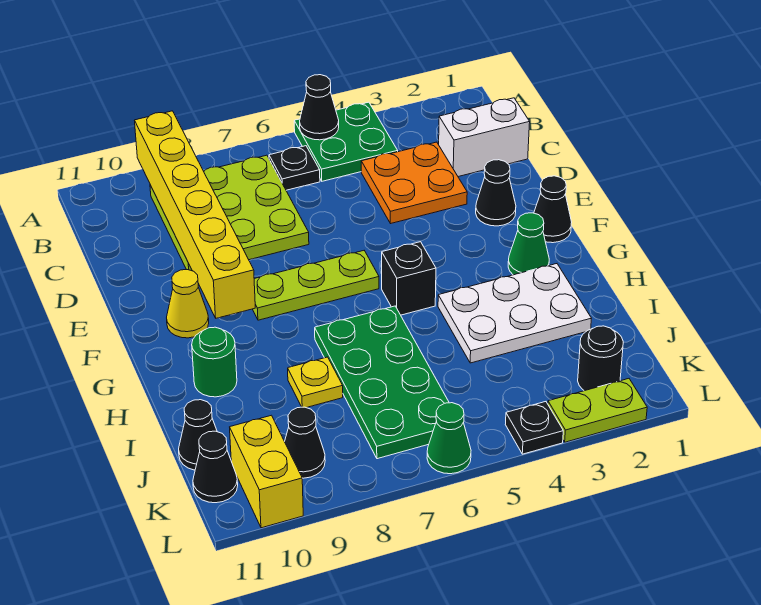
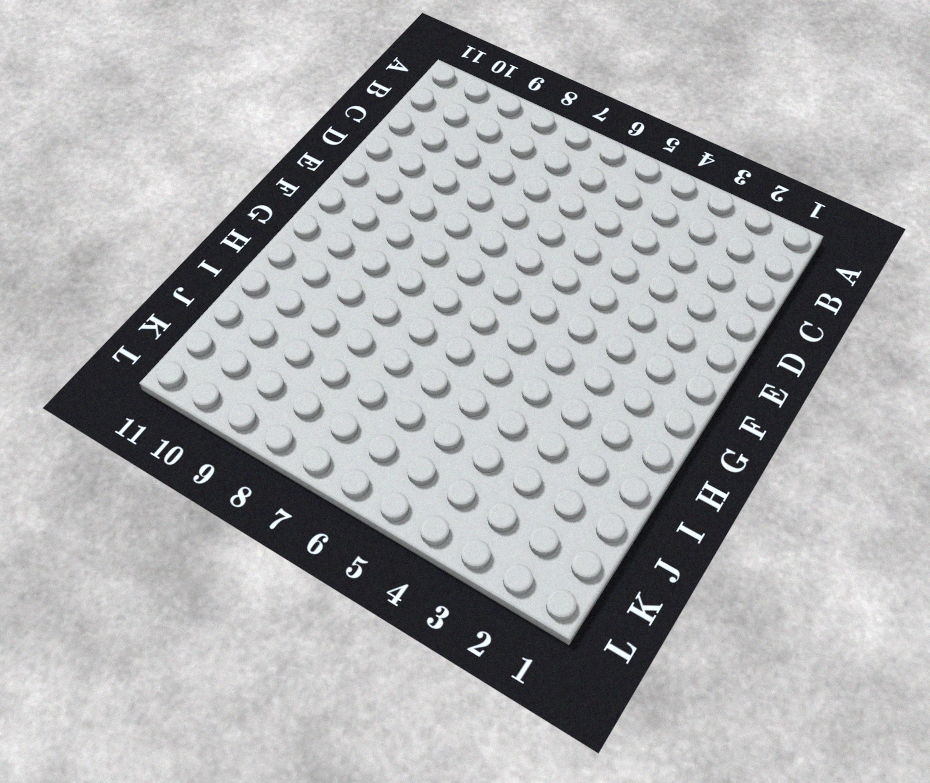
none -> green 2x2 plate [294,102,398,181]
none -> black 1x1 plate [269,146,320,190]
none -> lime 3x3 plate [150,155,309,271]

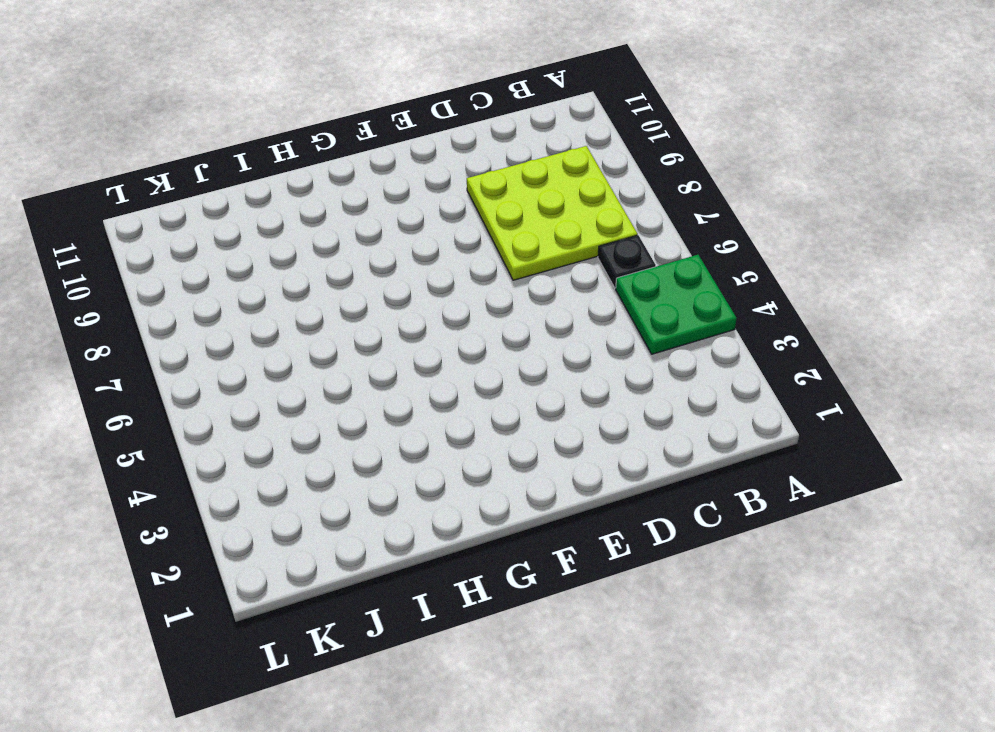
none -> white 1x2 brick [439,98,530,177]
none -> orange 2x2 plate [361,142,467,224]
none -> black 1x1 cone [476,160,516,226]

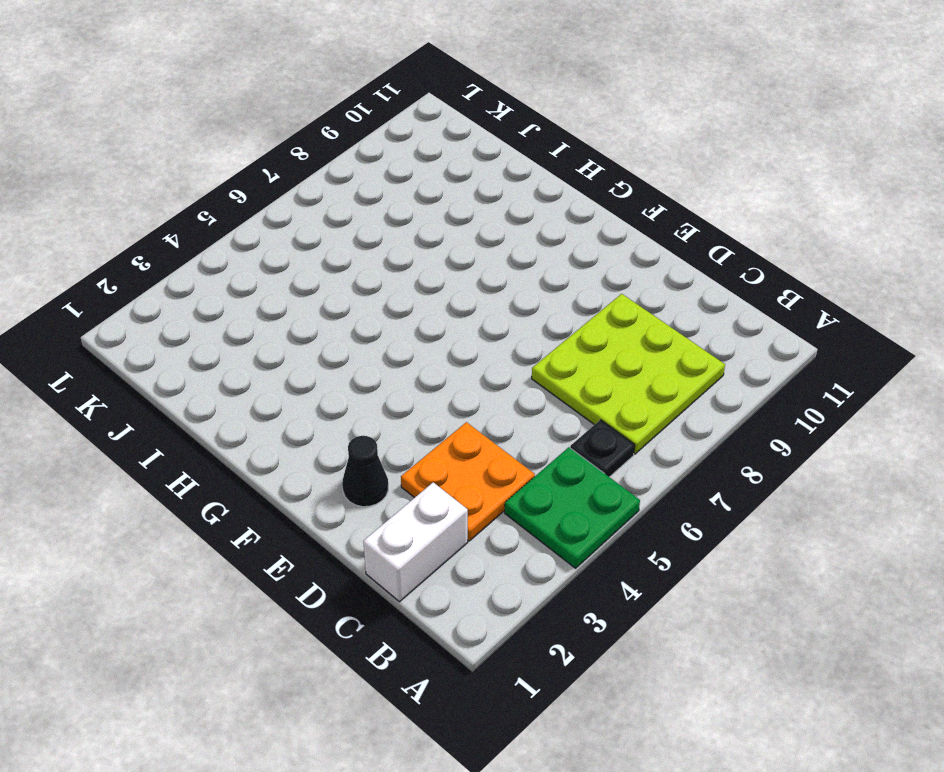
none -> black 1x1 cone [534,176,572,243]
none -> lime 1x3 plate [253,251,379,320]
none -> yellow 1x1 cone [167,270,209,338]

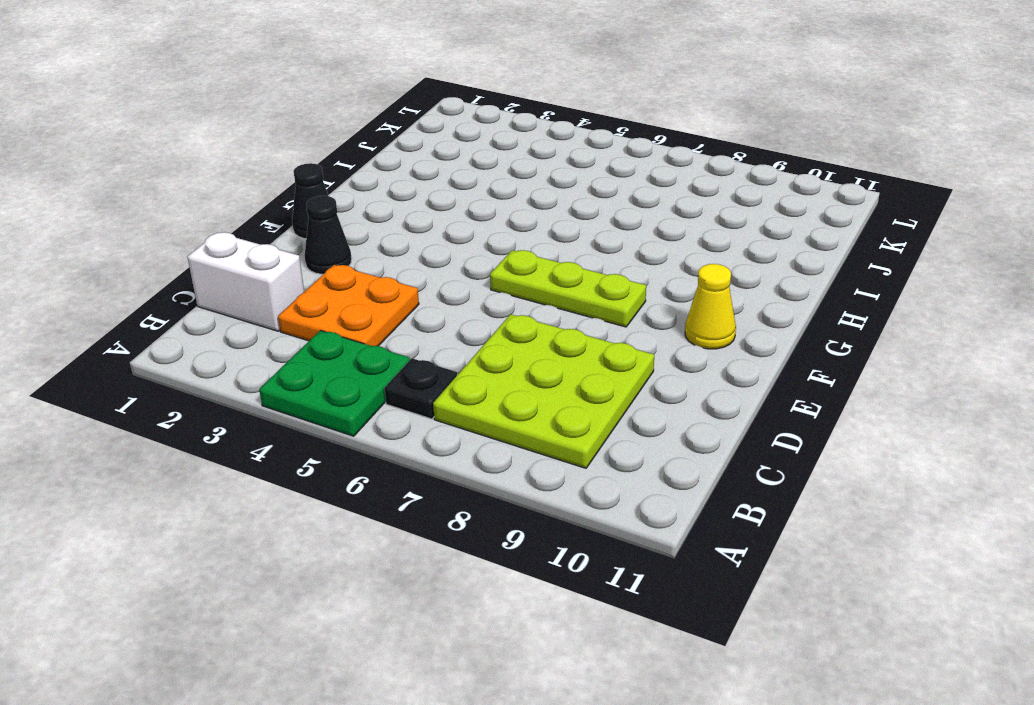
none -> green 1x1 cone [508,213,549,275]
none -> black 1x1 brick [382,242,436,315]
none -> white 2x3 plate [438,264,591,363]

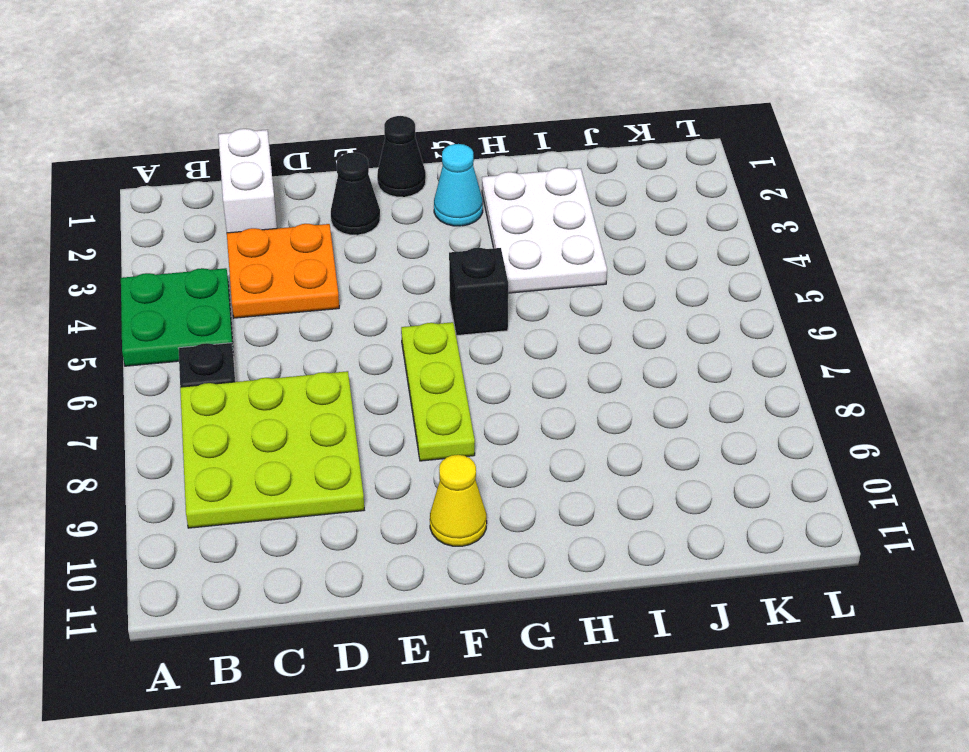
cyan 1x1 cone [434,144,483,226] -> green 1x1 cone [508,213,549,275]
none -> green 2x4 plate [315,306,449,459]
none -> green 1x1 round brick [192,327,237,397]
none -> yellow 1x1 plate [288,357,343,408]

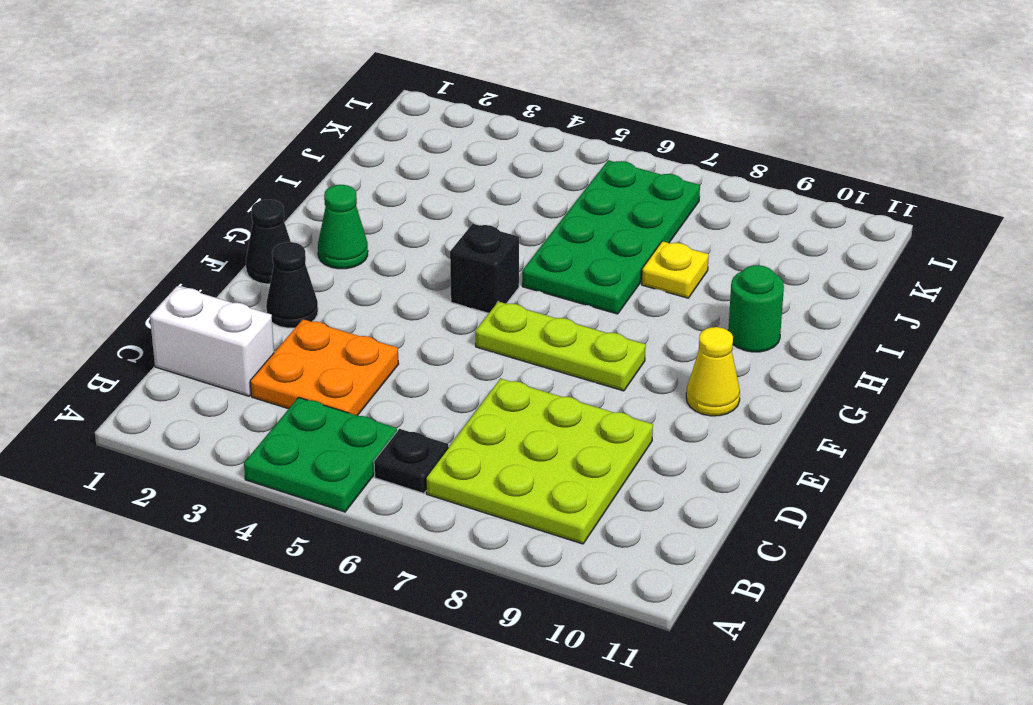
none -> white 2x3 plate [438,264,591,363]
none -> black 1x1 cone [179,400,217,470]
none -> black 1x1 round brick [578,326,623,391]

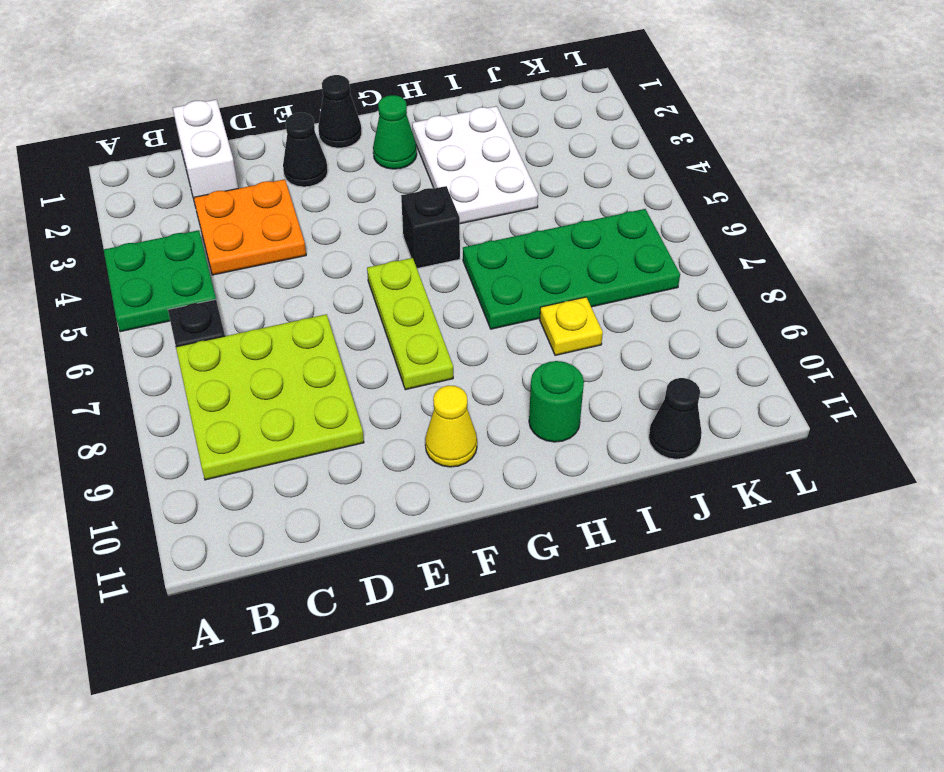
none -> black 1x1 round brick [578,326,623,391]
none -> black 1x1 cone [285,407,325,478]
none -> yellow 1x2 brick [230,415,303,528]

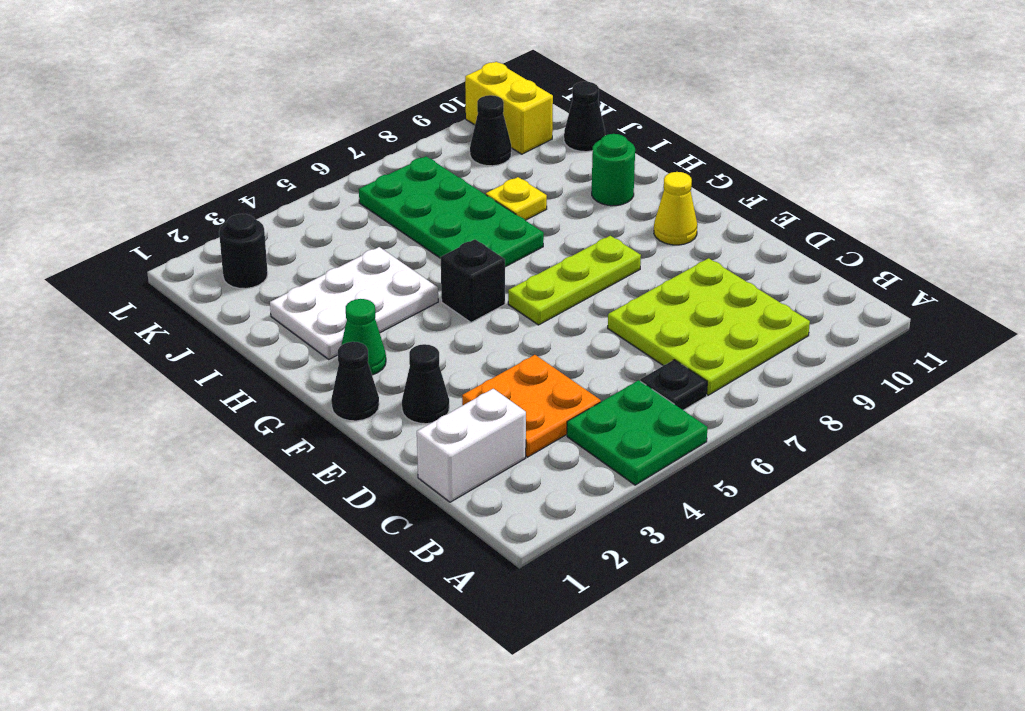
none -> black 1x1 cone [193,431,238,503]
none -> lime 1x2 plate [548,379,647,442]
none -> black 1x1 plate [505,402,563,454]

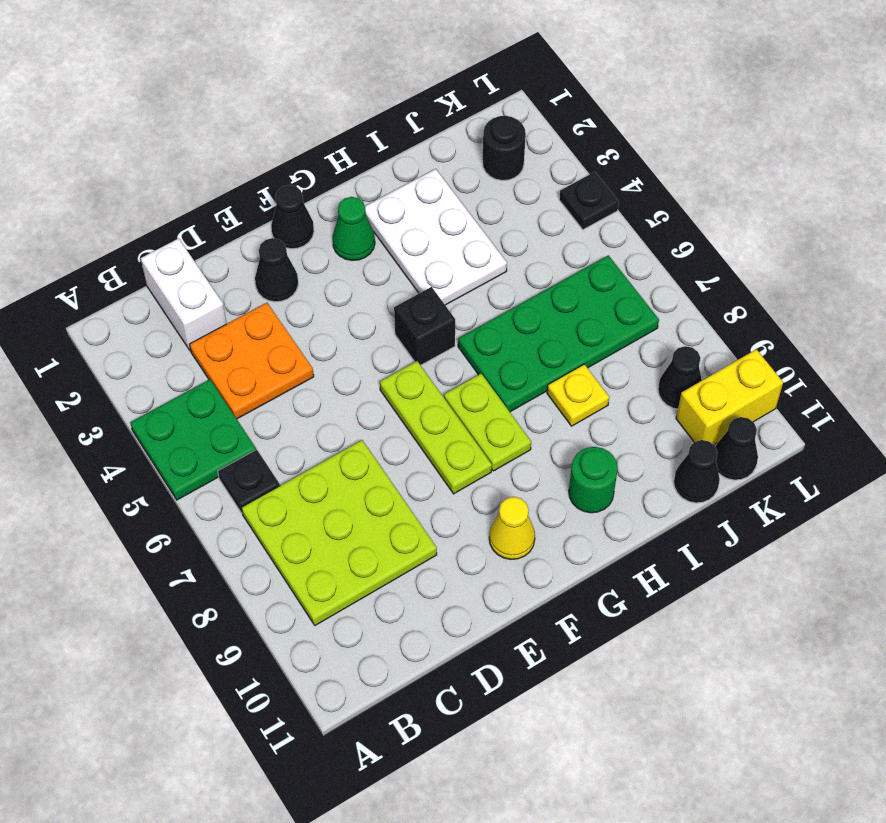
lime 1x2 plate [444,374,531,471] -> lime 1x2 plate moved to [548,379,647,442]
none -> green 1x1 cone [427,403,471,474]
none -> black 1x1 cone [300,75,339,140]
none -> yellow 1x6 brick [135,111,255,318]

